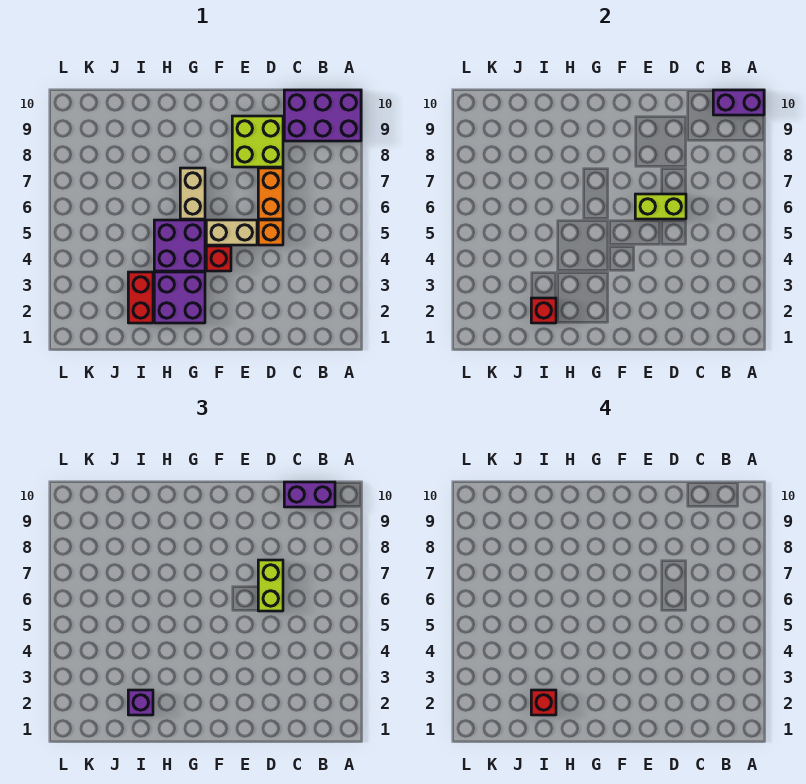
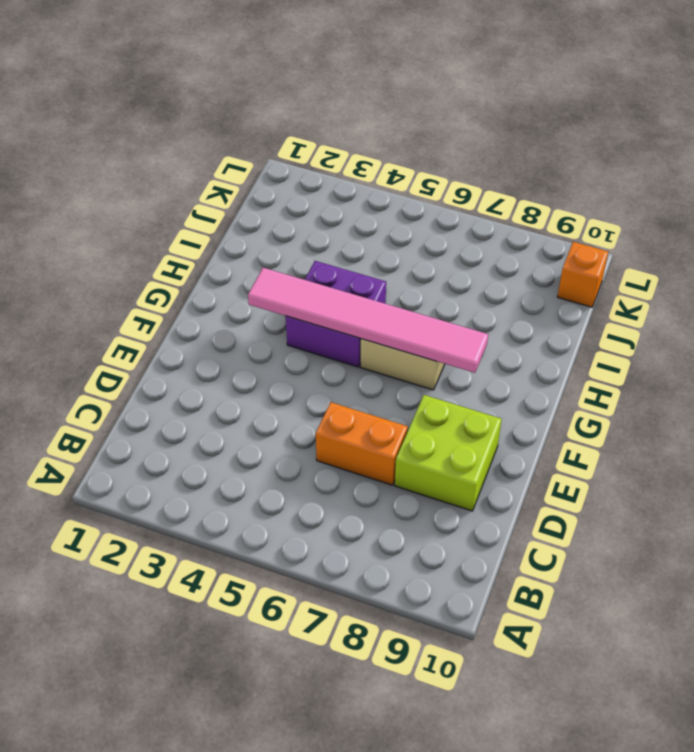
pink 1x6 tile [248,268,488,373] -> none
orange 1x1 brick [557,242,608,307] -> orange 1x1 brick moved to [258,220,283,245]
none -> purple 2x3 brick [284,90,361,141]
none -> tan 1x2 brick [206,220,257,245]
none -> red 1x1 brick [206,246,231,271]

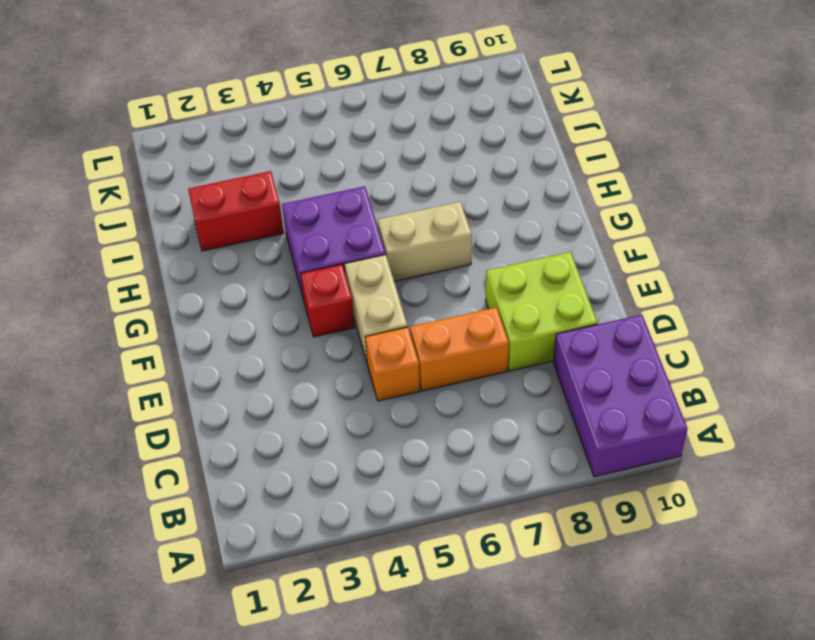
none -> purple 2x2 brick [154,272,205,323]
none -> purple 1x2 brick [713,90,764,115]
none -> lime 1x2 brick [635,194,686,219]

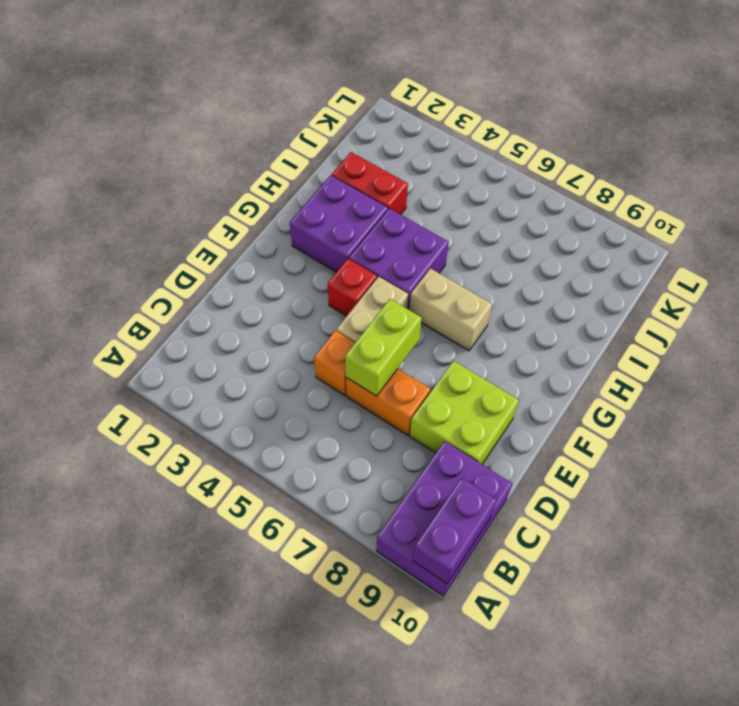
none -> red 1x1 brick [531,298,556,323]
none -> purple 1x2 brick [284,482,335,507]
none -> lime 1x2 brick [258,560,283,611]

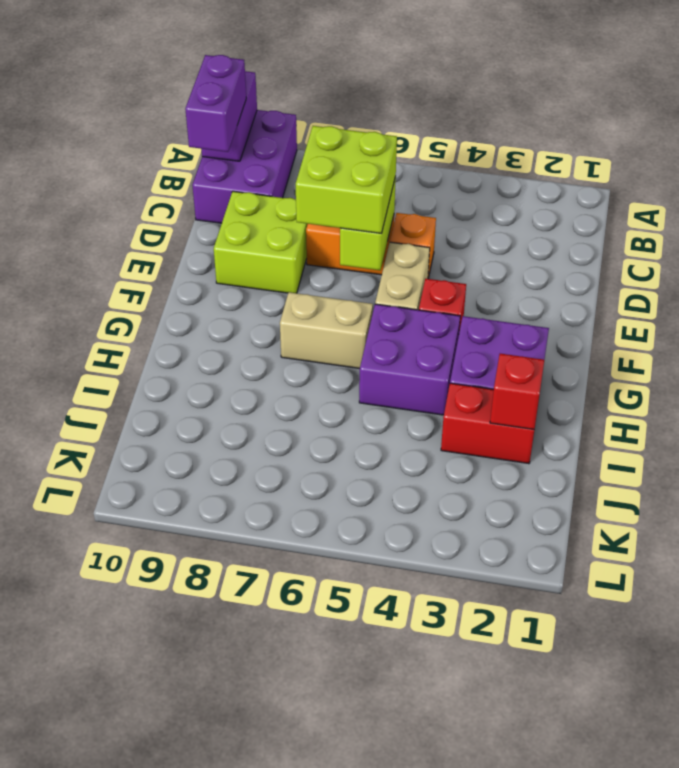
lime 2x2 brick [296,126,397,234] -> lime 1x2 brick [258,560,283,611]
none -> purple 1x1 brick [128,690,153,715]
none -> red 1x1 brick [531,690,556,715]

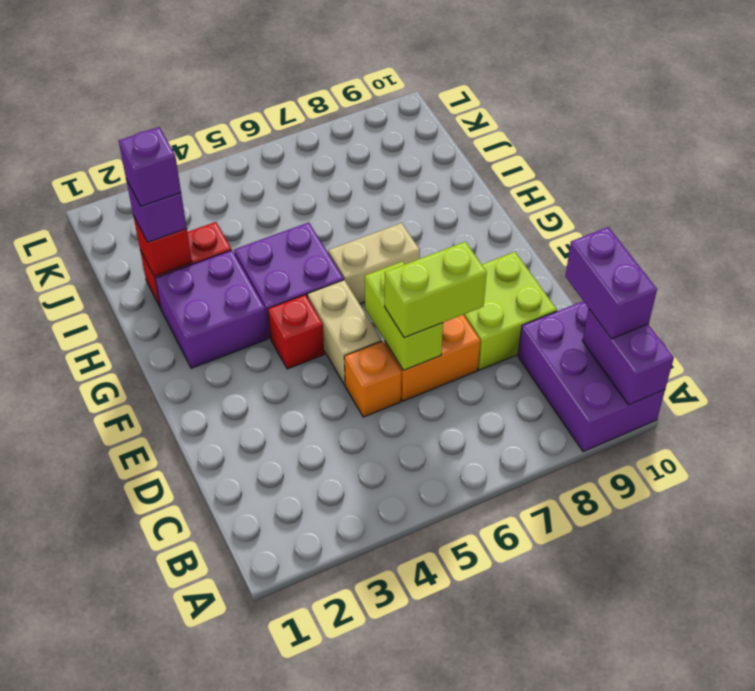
purple 1x1 brick [119,127,181,206] -> red 1x1 brick [531,690,556,715]

